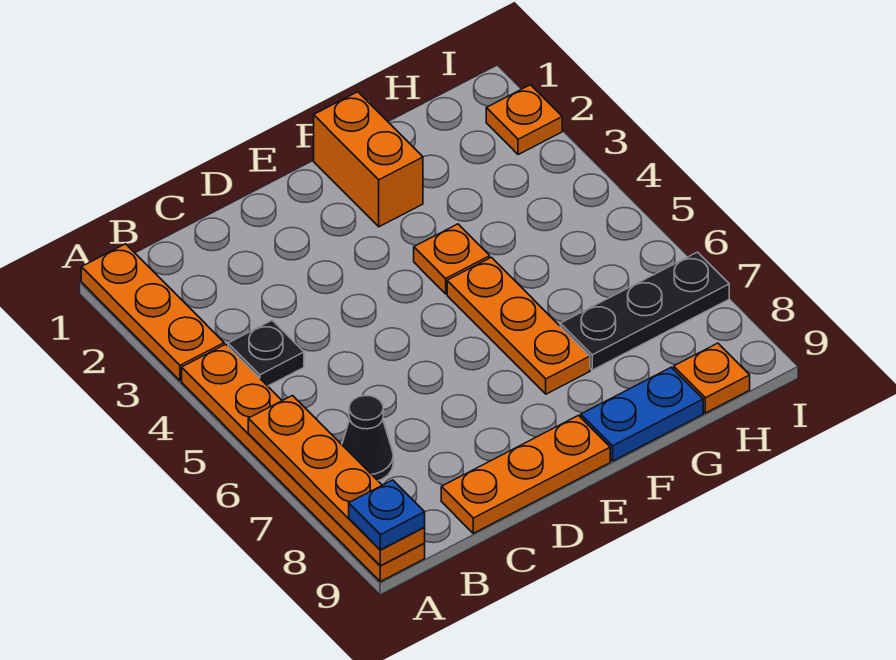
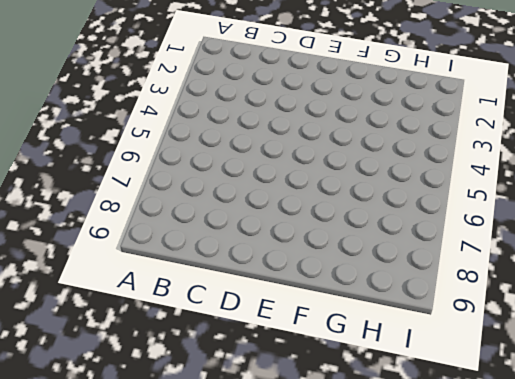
none -> orange 1x3 plate [81,244,224,381]
none -> orange 1x6 plate [182,344,425,582]
none -> black 1x1 plate [228,320,304,386]

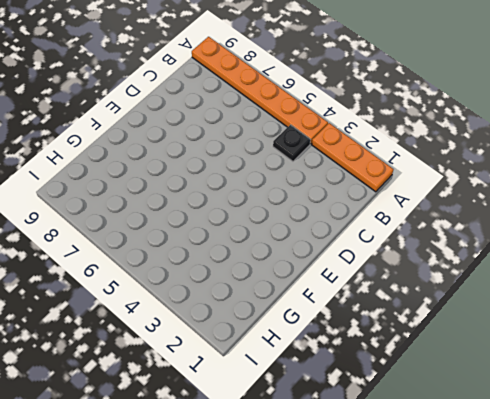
none -> black 1x1 cone [342,396,393,481]
none -> orange 1x3 plate [441,415,610,533]
none -> orange 1x2 brick [314,92,423,227]

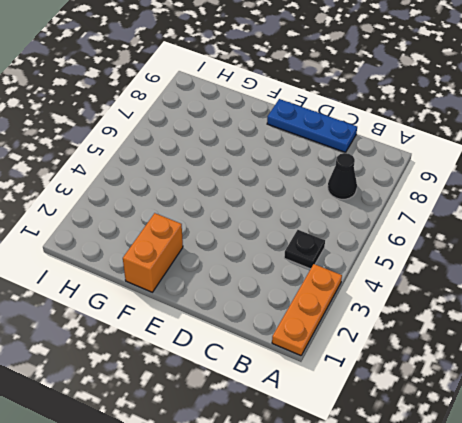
blue 1x3 plate [267,99,357,152] -> orange 1x3 plate [441,415,610,533]
none -> orange 1x6 plate [182,344,425,582]
none -> orange 1x1 plate [414,224,490,294]
none -> orange 1x3 plate [447,257,590,394]

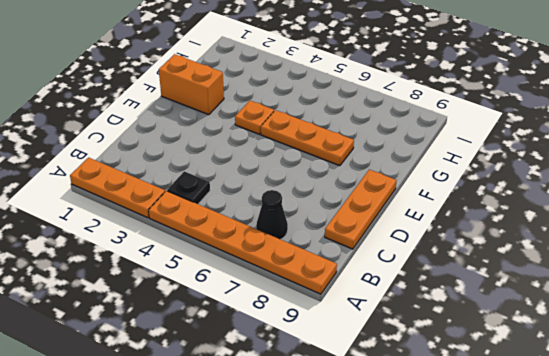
none -> blue 1x2 plate [581,367,703,461]
none -> black 1x3 plate [560,252,729,370]
none -> orange 1x1 plate [674,343,750,413]

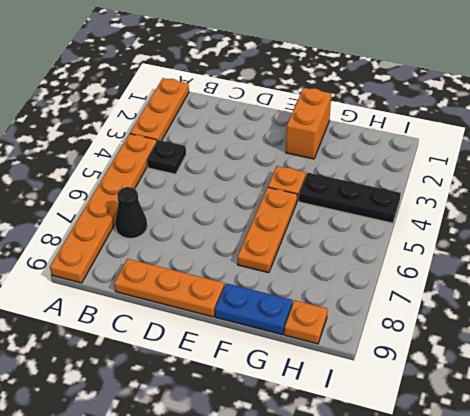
black 1x3 plate [299,173,401,223] -> black 1x3 plate moved to [560,252,729,370]
none -> orange 1x1 plate [486,85,562,155]
none -> orange 1x4 plate [248,396,425,566]
none -> blue 1x1 plate [349,480,425,550]

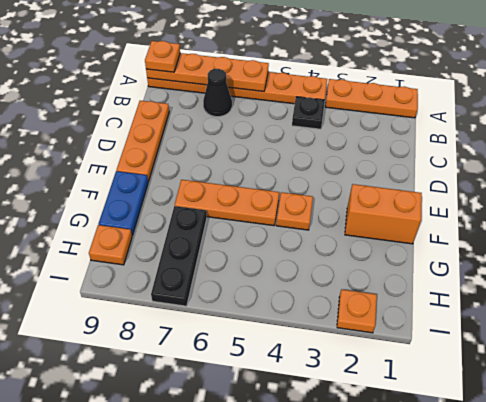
orange 1x1 plate [145,41,180,72] -> blue 1x1 plate [349,480,425,550]

